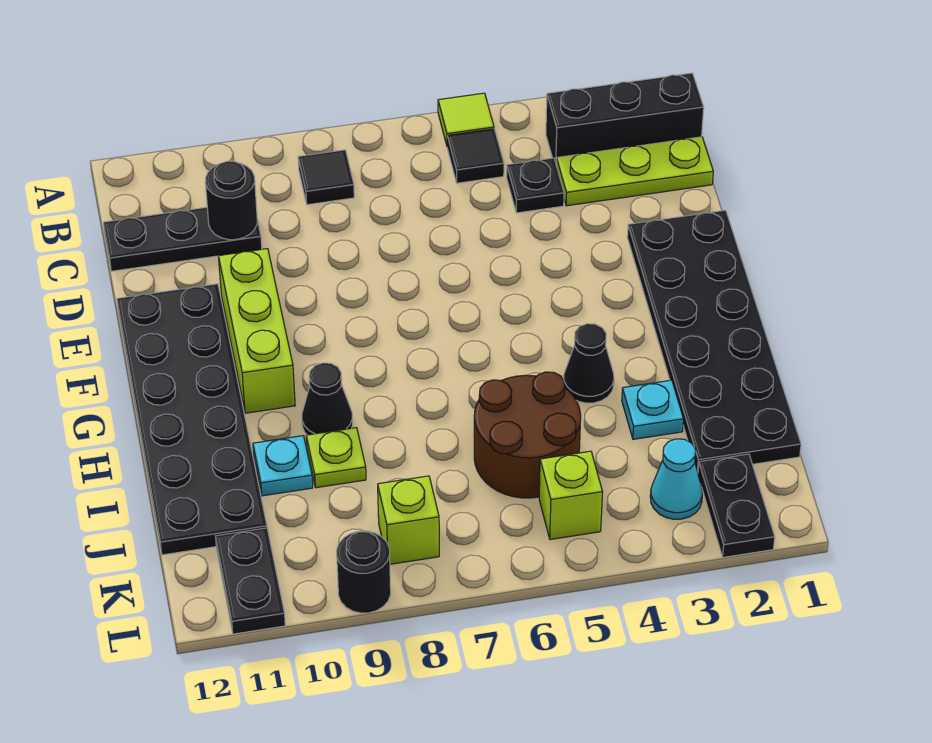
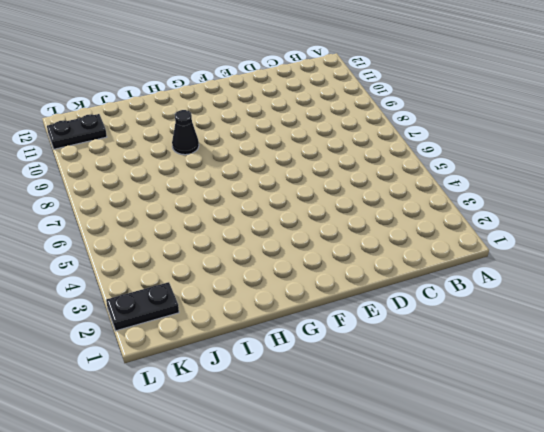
none -> lime 1x1 tile [438,93,494,145]
none -> black 1x3 brick [546,73,704,163]
none -> black 1x1 tile [447,129,504,183]

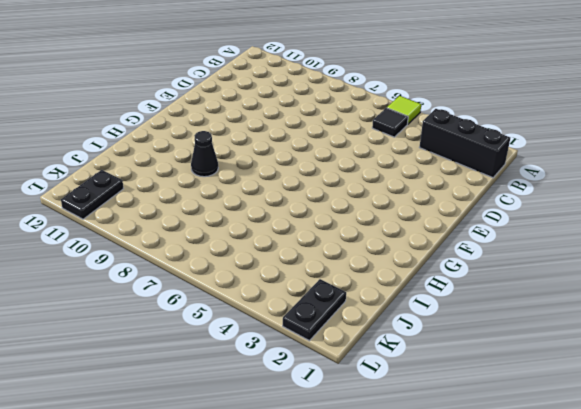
none -> black 1x1 tile [298,150,354,205]
none -> lime 1x3 plate [556,137,713,206]
none -> black 1x1 plate [507,158,564,213]

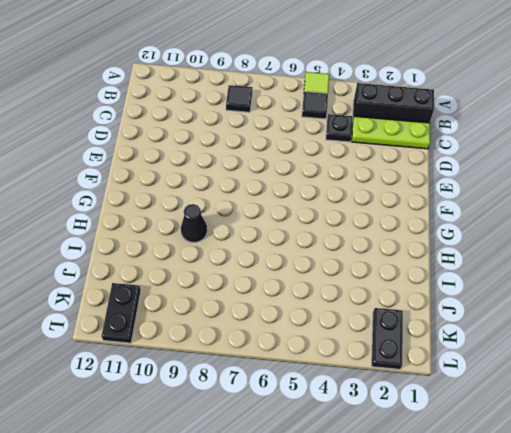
none -> black 1x3 plate [103,207,262,271]
none -> black 2x6 plate [627,210,801,472]
none -> lime 1x3 brick [218,249,295,413]

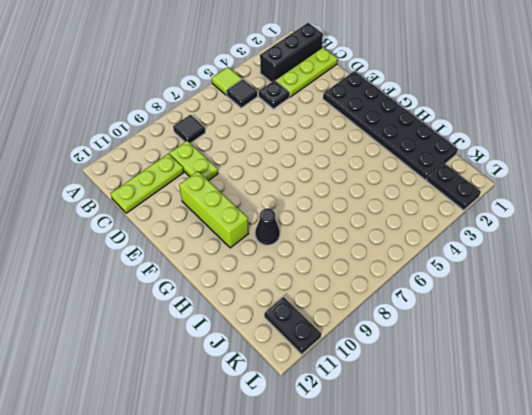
lime 1x2 plate [169,141,218,181] -> none
lime 1x3 plate [111,154,184,213] -> black 1x3 plate [103,207,262,271]
none -> black 2x6 plate [117,284,267,555]
none -> black 1x1 cone [564,324,614,403]
none -> cyan 1x1 plate [622,380,683,439]

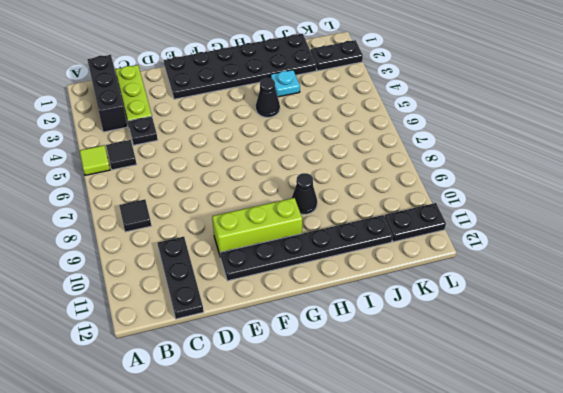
black 1x6 plate [220,215,393,281] -> black 2x6 plate [117,284,267,555]
none -> brown 2x2 round brick [474,372,581,498]
none -> lime 1x1 plate [306,428,366,488]
none -> cyan 1x1 plate [253,436,313,496]

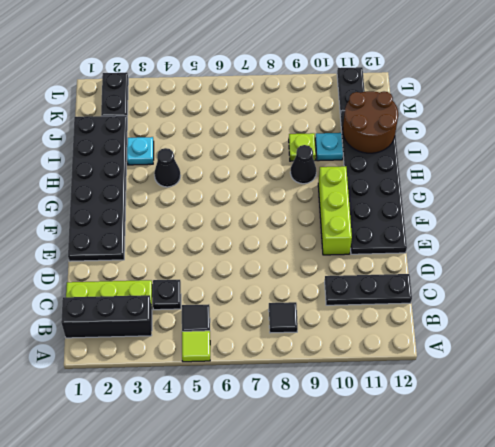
brown 2x2 round brick [343,91,398,153] -> brown 2x2 round brick moved to [474,372,581,498]
none -> cyan 1x1 cone [650,439,702,519]
none -> lime 1x1 brick [539,451,603,540]
none -> lime 1x1 brick [378,476,439,564]

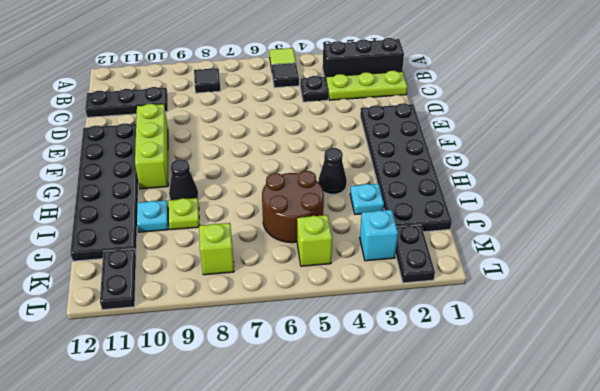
cyan 1x1 brick [360,210,398,261] -> cyan 1x1 cone [650,439,702,519]
none -> black 1x1 round brick [337,531,391,613]
none -> black 1x1 round brick [205,161,257,240]

